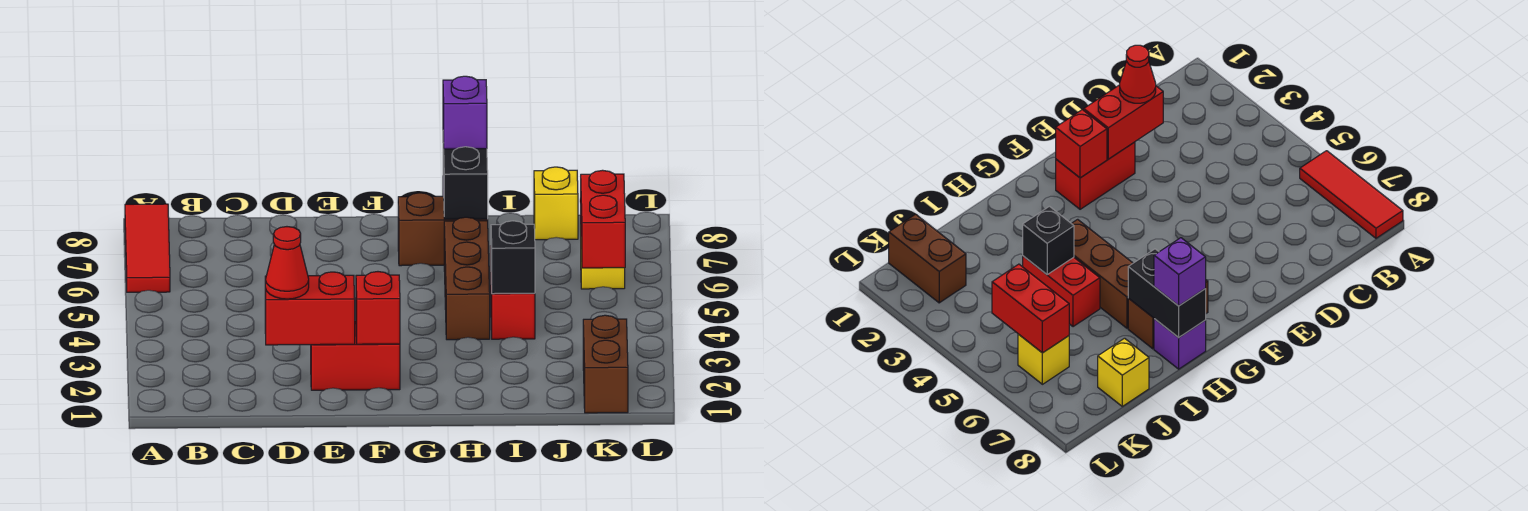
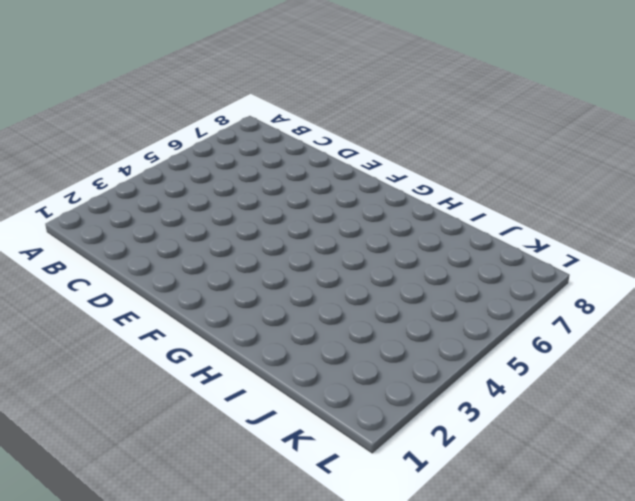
none -> red 1x3 tile [125,204,170,292]
none -> red 1x2 brick [311,321,400,390]
none -> brown 1x2 brick [398,193,488,266]

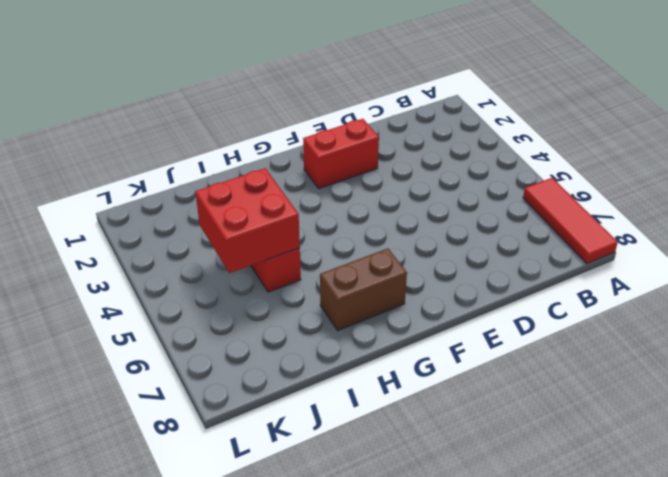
red 2x2 brick [195,168,300,273] -> black 1x1 brick [491,221,535,294]
none -> brown 1x3 brick [444,217,490,340]
none -> purple 1x1 brick [1154,319,1206,369]
none -> yellow 1x1 brick [534,167,578,240]

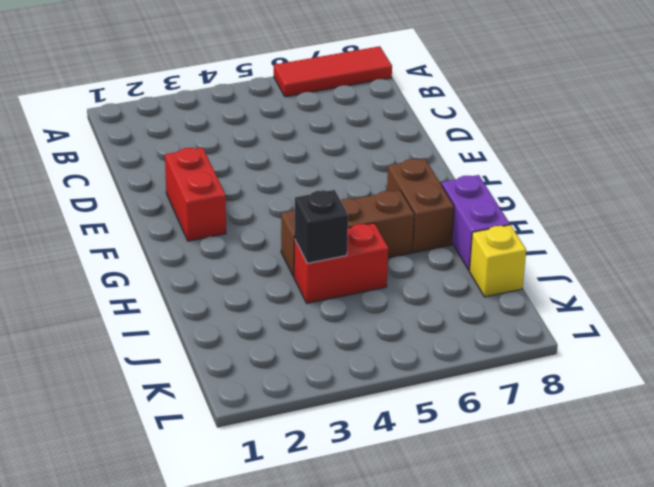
purple 1x2 brick [442,175,510,270] -> purple 1x1 brick [1154,319,1206,369]
none -> brown 1x2 brick [583,315,628,413]
none -> yellow 1x1 brick [581,250,625,289]
none -> red 1x2 brick [265,272,355,345]

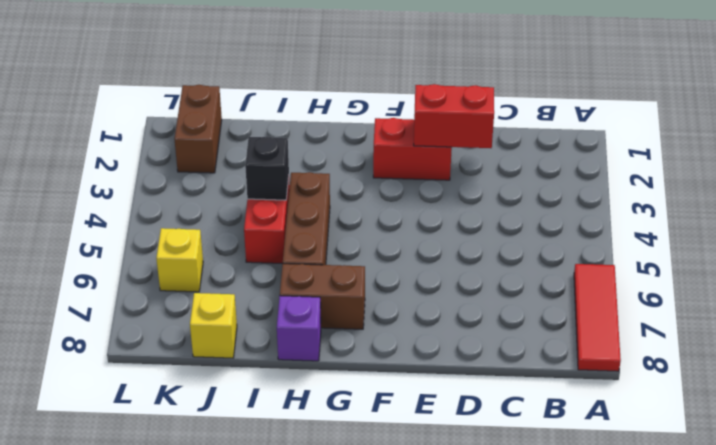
none -> red 1x1 brick [356,272,400,344]
none -> black 1x2 brick [443,143,488,219]
none -> red 1x2 brick [581,170,625,268]

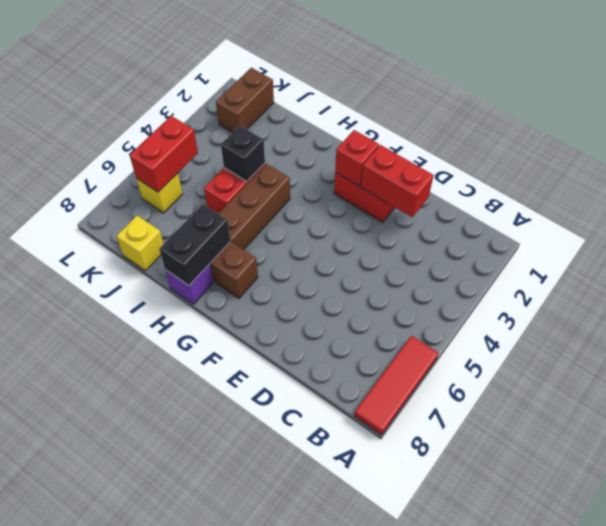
none -> red 1x1 cone [265,227,309,299]
none -> purple 1x1 brick [443,76,487,149]

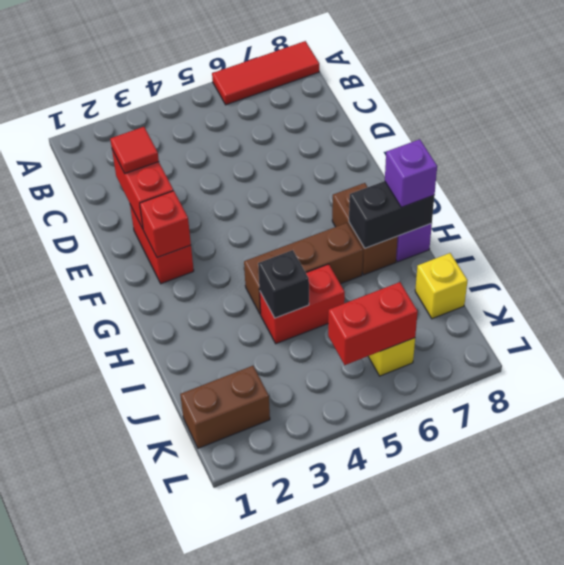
red 1x1 tile [110,127,159,173] -> red 1x1 cone [265,227,309,299]

